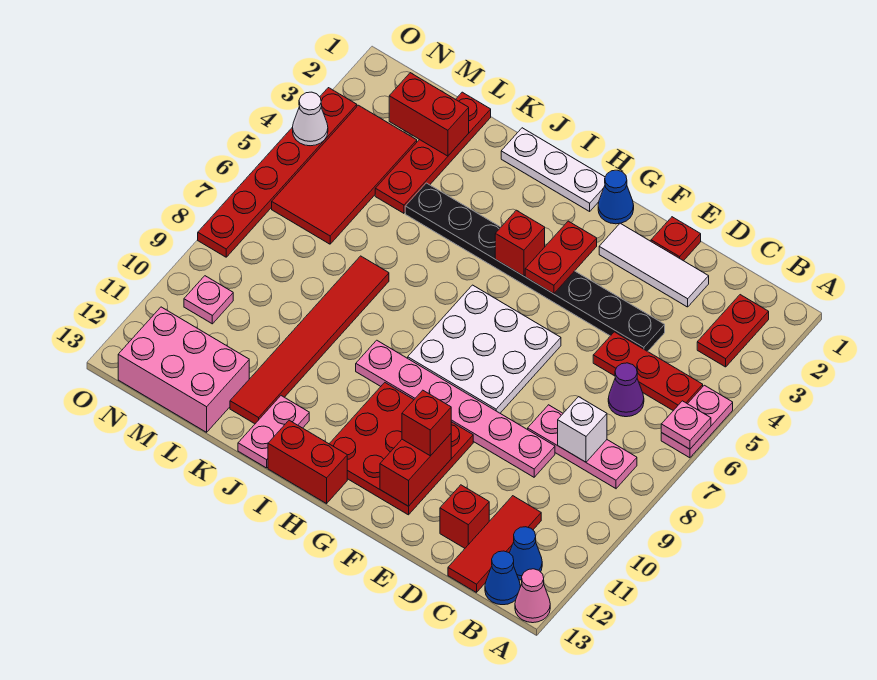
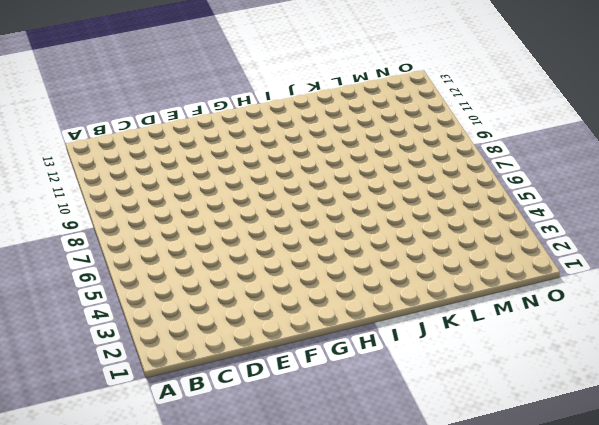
none -> pink 1x2 plate [661,385,733,458]
none -> pink 1x1 cone [515,569,550,623]
none -> red 1x2 plate [697,295,769,367]
none -> red 1x3 plate [593,332,703,411]

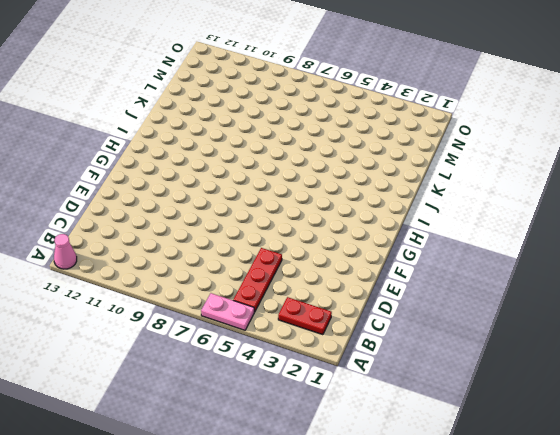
none -> pink 1x3 plate [528,405,637,488]
none -> blue 1x1 cone [510,527,542,580]
none -> blue 1x1 cone [485,551,520,605]
none -> purple 1x1 cone [608,363,644,417]

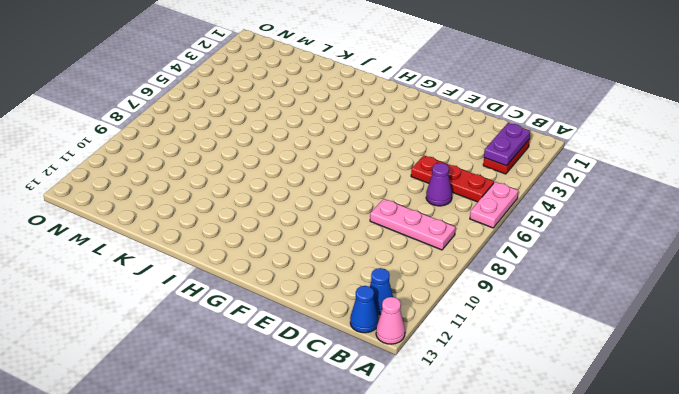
purple 1x2 plate [484,123,530,166] -> none
none -> red 1x3 tile [448,496,541,593]
none -> white 1x3 tile [599,223,709,307]
none -> black 1x8 plate [405,183,665,351]
none -> pink 1x6 plate [356,340,555,477]

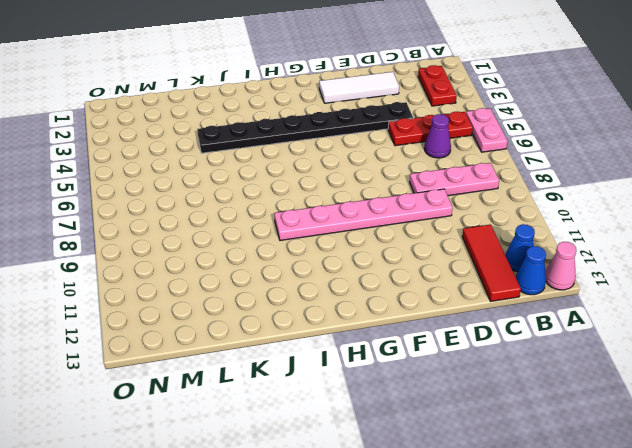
none -> red 1x1 brick [440,485,489,548]
none -> red 1x1 plate [651,217,701,261]
none -> white 3x3 plate [408,285,561,413]
none -> red 3x3 plate [330,383,473,515]

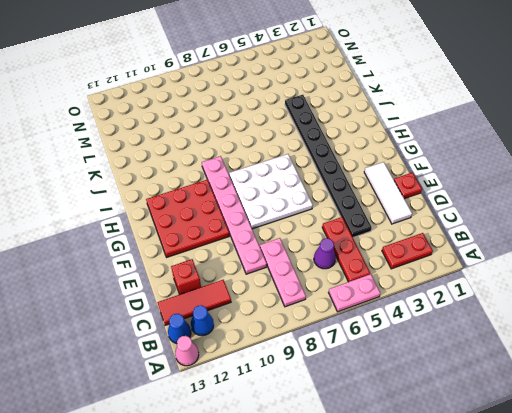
none -> blue 1x1 cone [598,170,634,224]
none -> white 1x3 plate [501,128,605,211]
none -> red 1x2 brick [268,420,347,504]
none -> pink 1x2 plate [238,396,309,468]

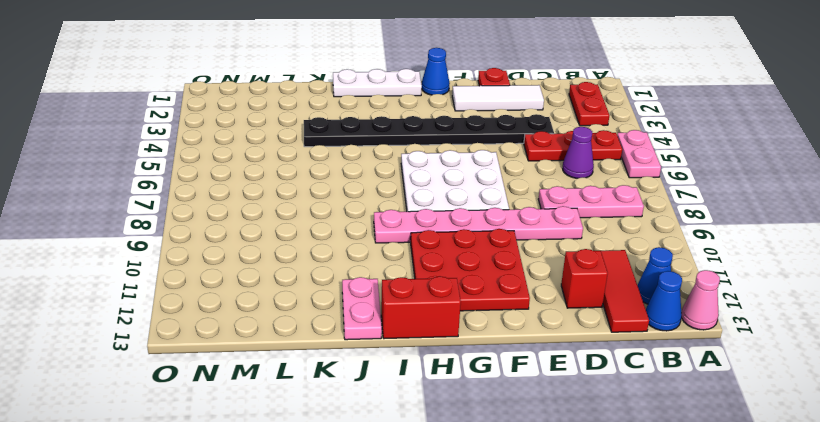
none -> red 1x6 tile [230,256,389,424]
none -> red 1x4 plate [375,92,491,213]
none -> pink 2x3 brick [118,307,249,432]
none -> red 2x4 tile [272,105,417,244]

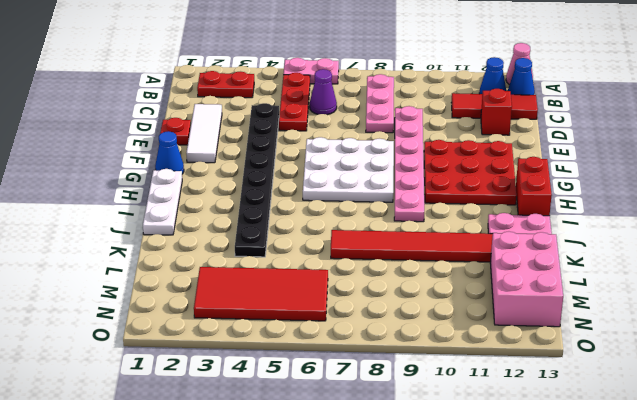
none -> red 1x4 plate [375,92,491,213]
none -> pink 1x1 plate [184,276,233,324]
none -> red 1x6 plate [198,88,357,257]
none -> pink 1x1 plate [661,401,711,449]

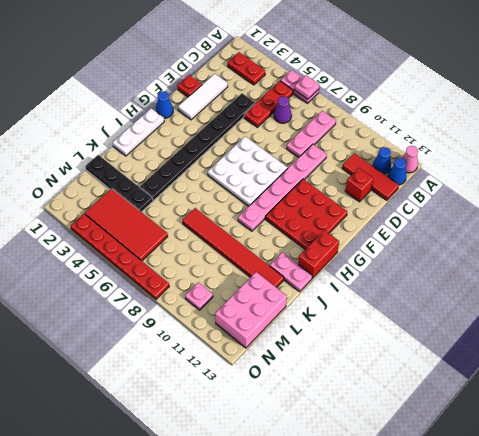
black 1x4 plate [85,155,153,212] -> red 1x4 plate [375,92,491,213]
none -> white 1x1 brick [558,397,607,462]
none -> red 1x2 brick [380,434,451,506]
none -> red 1x2 plate [525,221,597,294]
none -> red 1x1 brick [495,210,545,276]

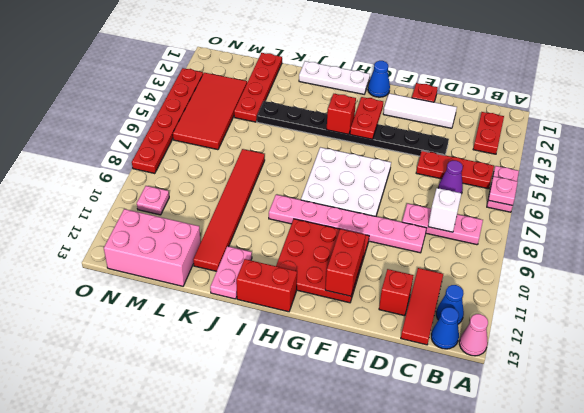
none -> red 1x2 brick [389,73,469,156]
none -> white 1x1 cone [293,92,328,146]
none -> red 1x1 brick [402,390,451,456]

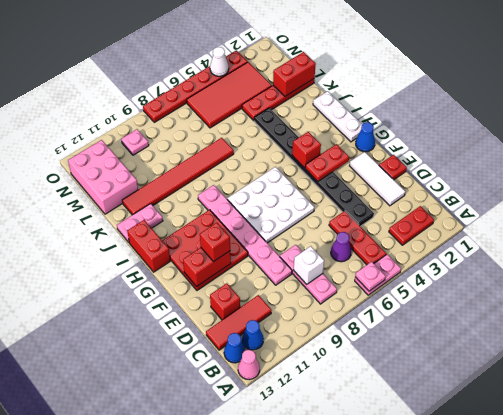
red 1x2 brick [273,52,316,96] -> red 1x2 brick turned to [389,73,469,156]

